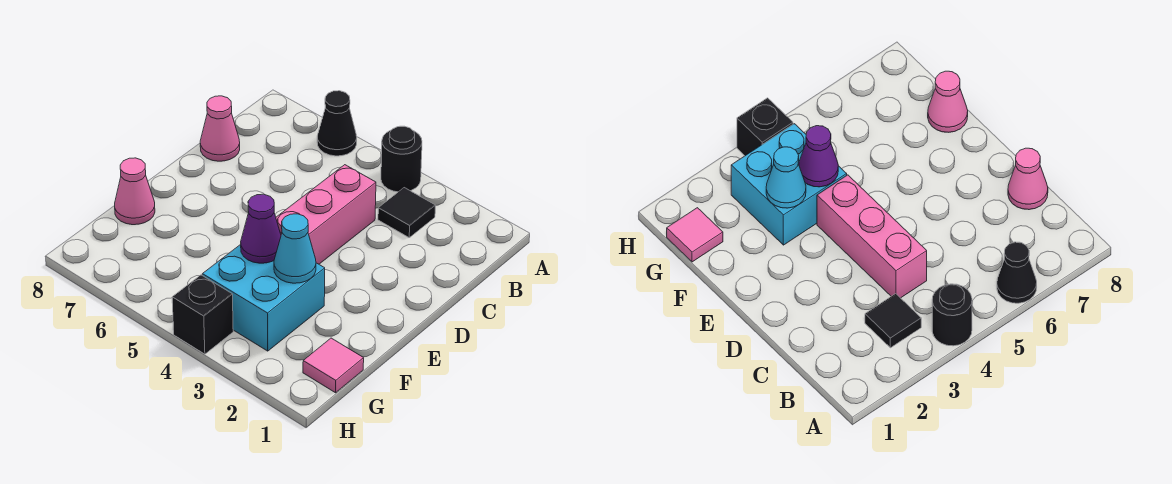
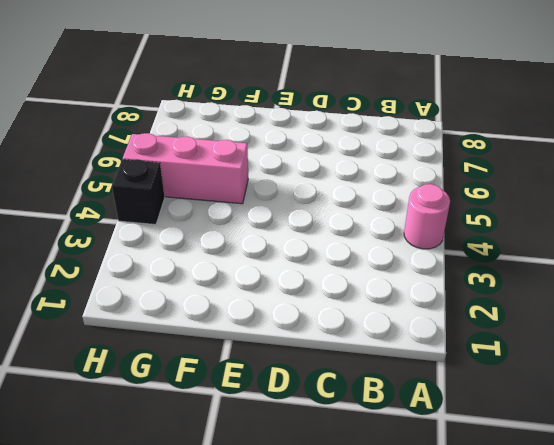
pink 1x1 round brick [404,184,450,249] -> black 1x1 round brick [381,126,422,192]
pink 1x3 brick [123,133,248,204] -> pink 1x3 brick moved to [276,165,376,264]
none -> black 1x1 cone [317,91,357,156]
none -> black 1x1 tile [378,188,436,237]

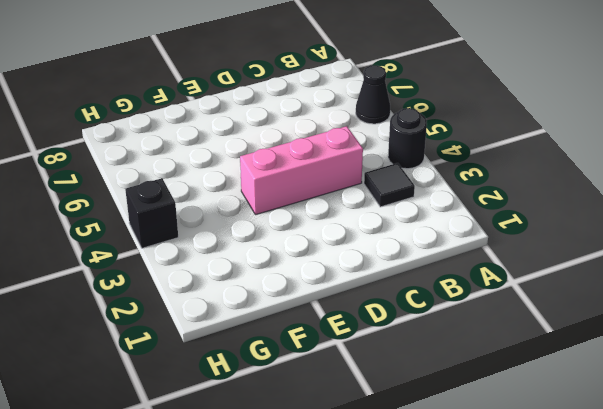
none -> pink 1x1 cone [200,96,240,161]
none -> cyan 2x2 brick [202,244,325,351]

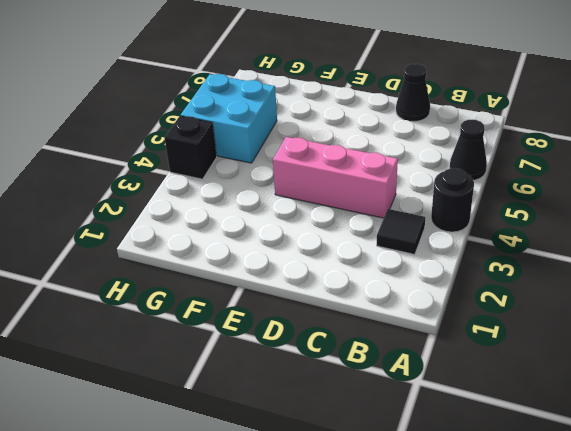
black 1x1 cone [396,64,430,122] -> pink 1x1 cone [200,96,240,161]
cyan 2x2 brick [181,74,277,163] -> cyan 2x2 brick moved to [202,244,325,351]
none -> pink 1x1 cone [115,158,155,225]
none -> pink 1x1 tile [303,338,364,393]

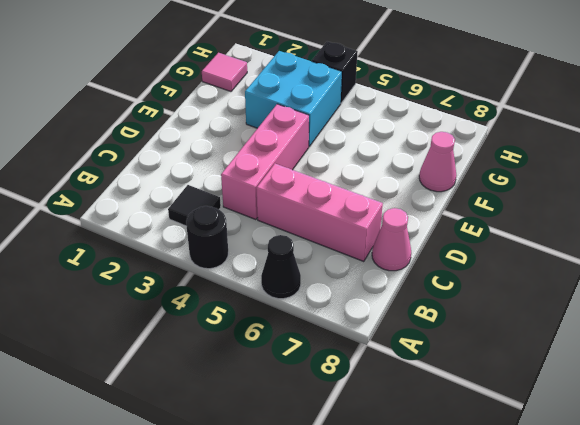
pink 1x3 brick [257,164,383,261] -> none
none -> cyan 1x1 cone [274,214,316,283]
none -> purple 1x1 cone [241,194,281,263]

